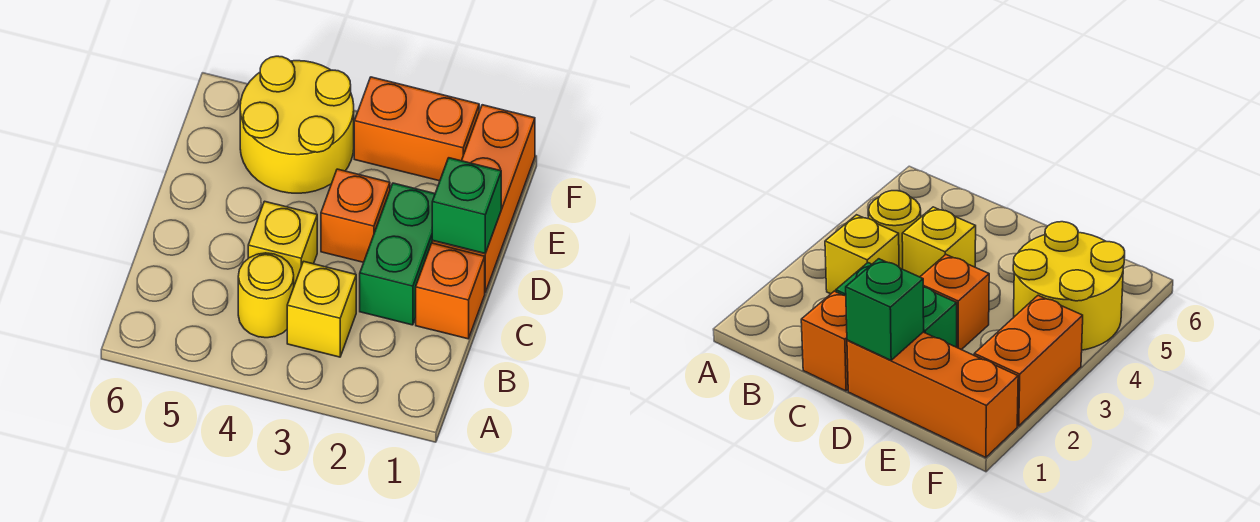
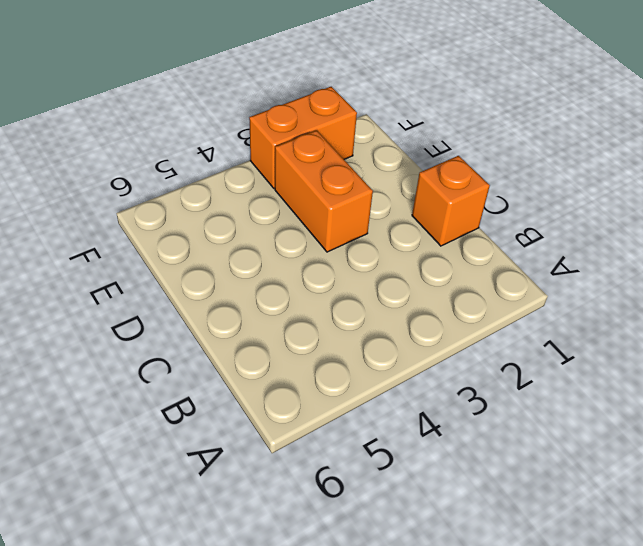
orange 1x2 brick [275,130,373,252] -> orange 1x1 brick [321,169,390,262]
none -> yellow 1x1 brick [287,261,356,357]
none -> yellow 1x1 round brick [238,253,294,338]

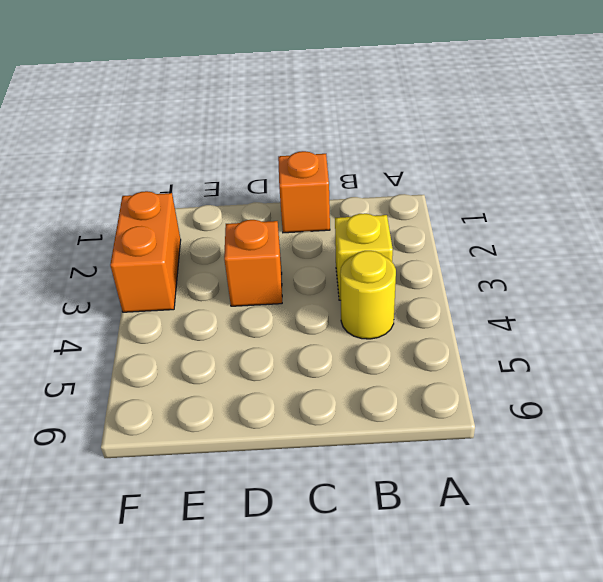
none -> green 1x2 brick [360,183,435,325]
none -> yellow 1x1 brick [248,201,317,285]

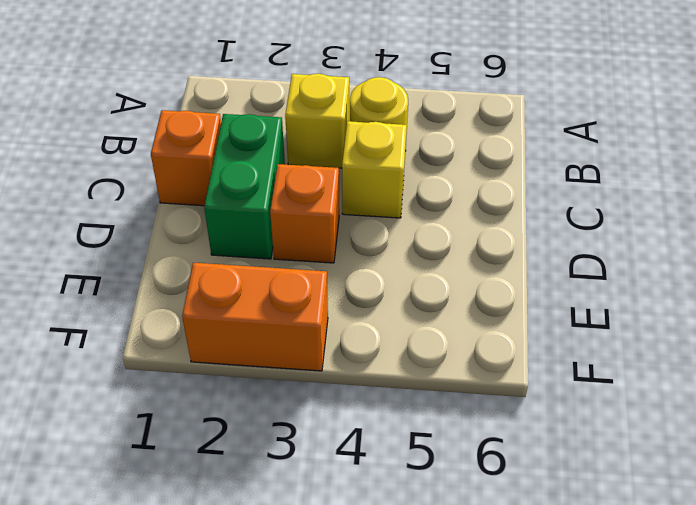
none -> orange 1x3 brick [432,105,535,292]
none -> yellow 2x2 round brick [240,56,354,193]

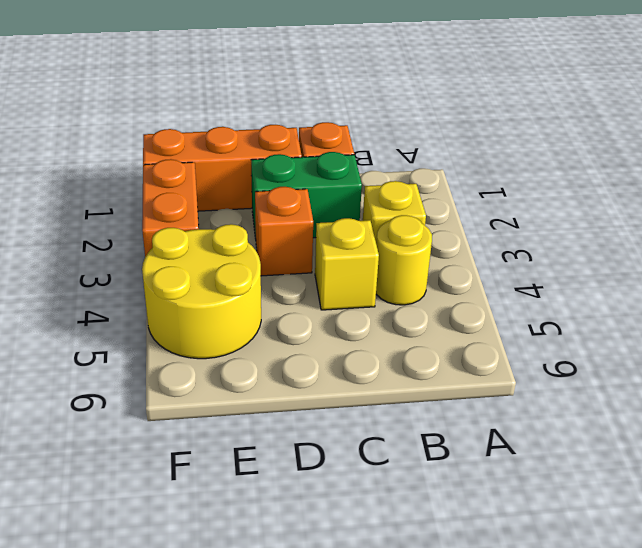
none -> green 1x1 brick [432,158,501,253]

